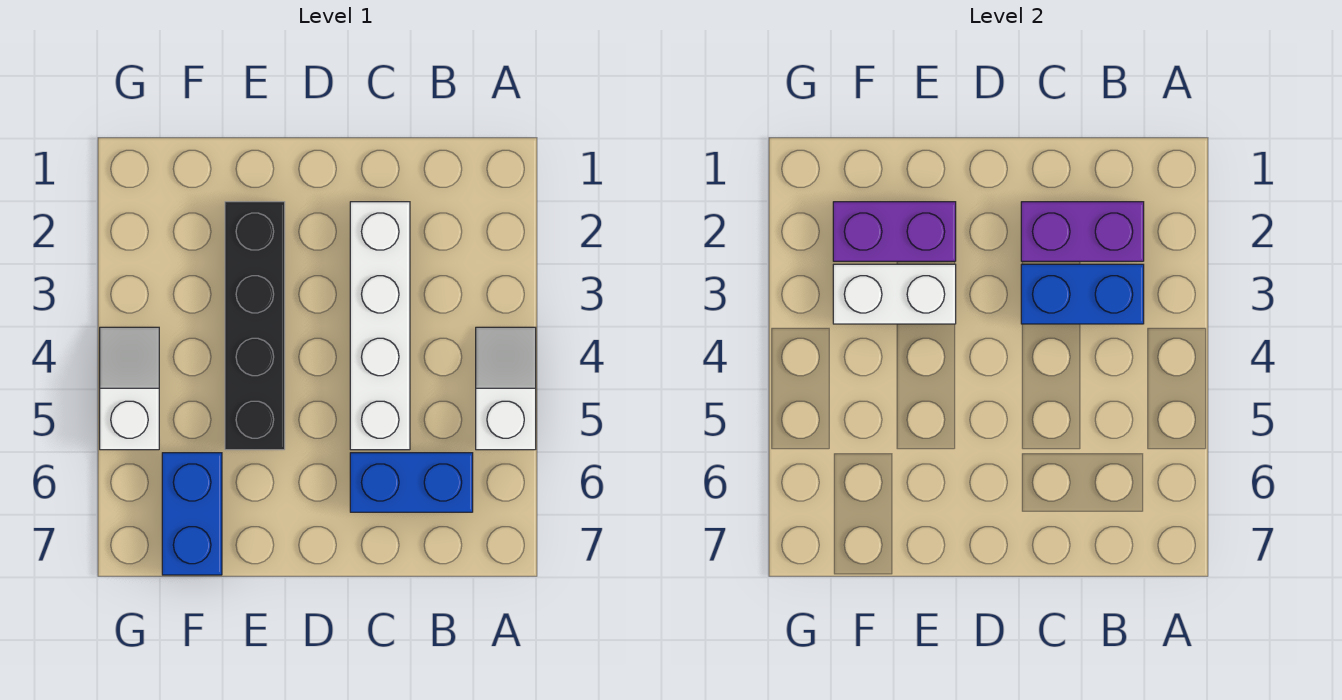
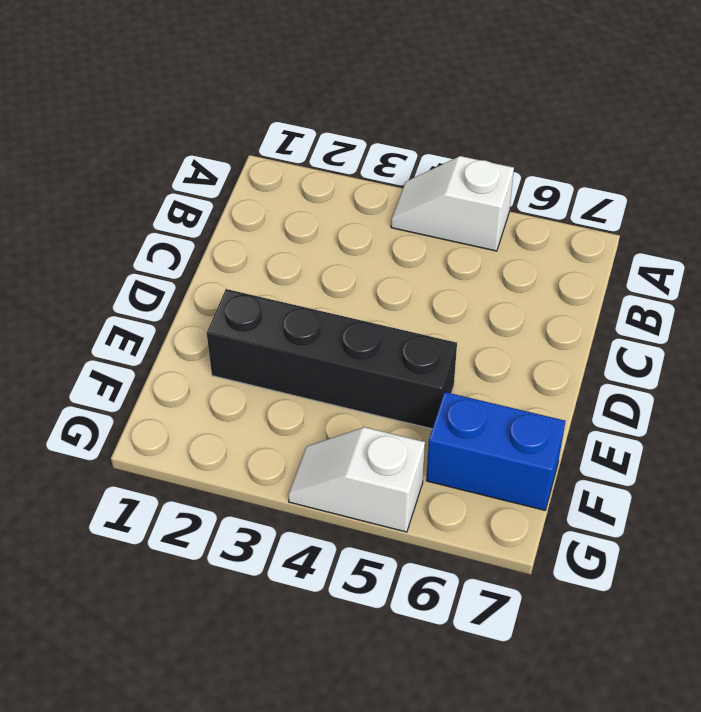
none -> blue 1x2 brick [350,453,473,512]
none -> white 1x4 brick [350,202,410,450]

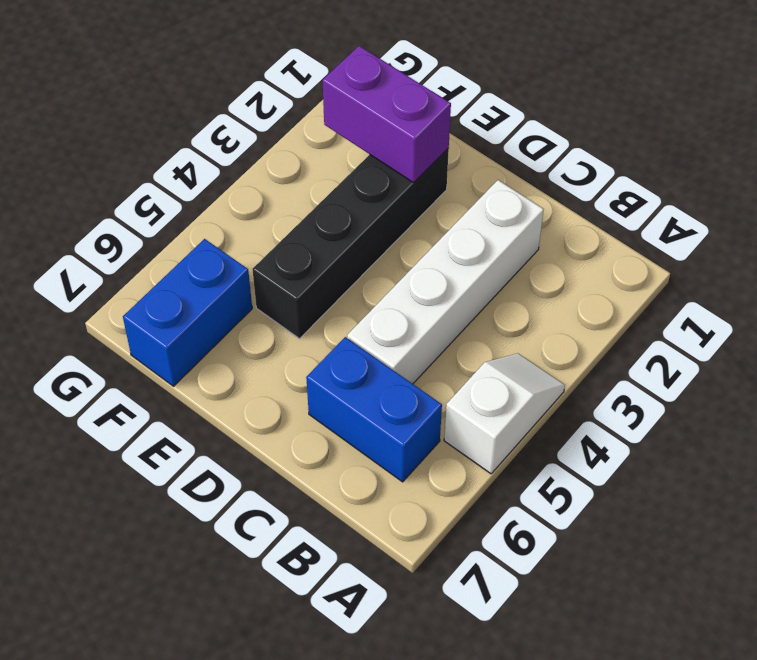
none -> white 1x2 slope [100,327,159,450]
none -> purple 1x2 brick [1021,202,1144,261]

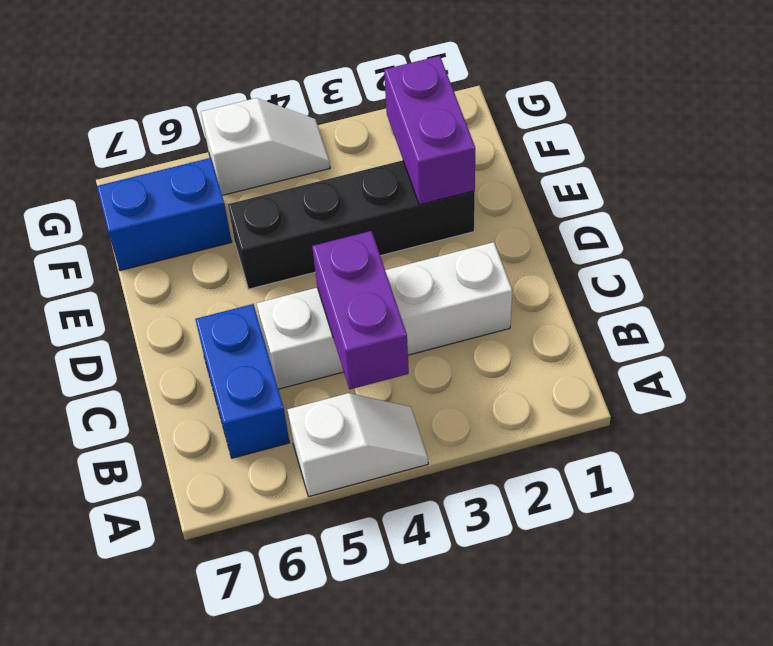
purple 1x2 brick [312,231,409,389] -> purple 1x2 brick moved to [1021,202,1144,261]
none -> blue 1x2 brick [1021,264,1144,324]
none -> white 1x2 brick [833,264,956,324]

